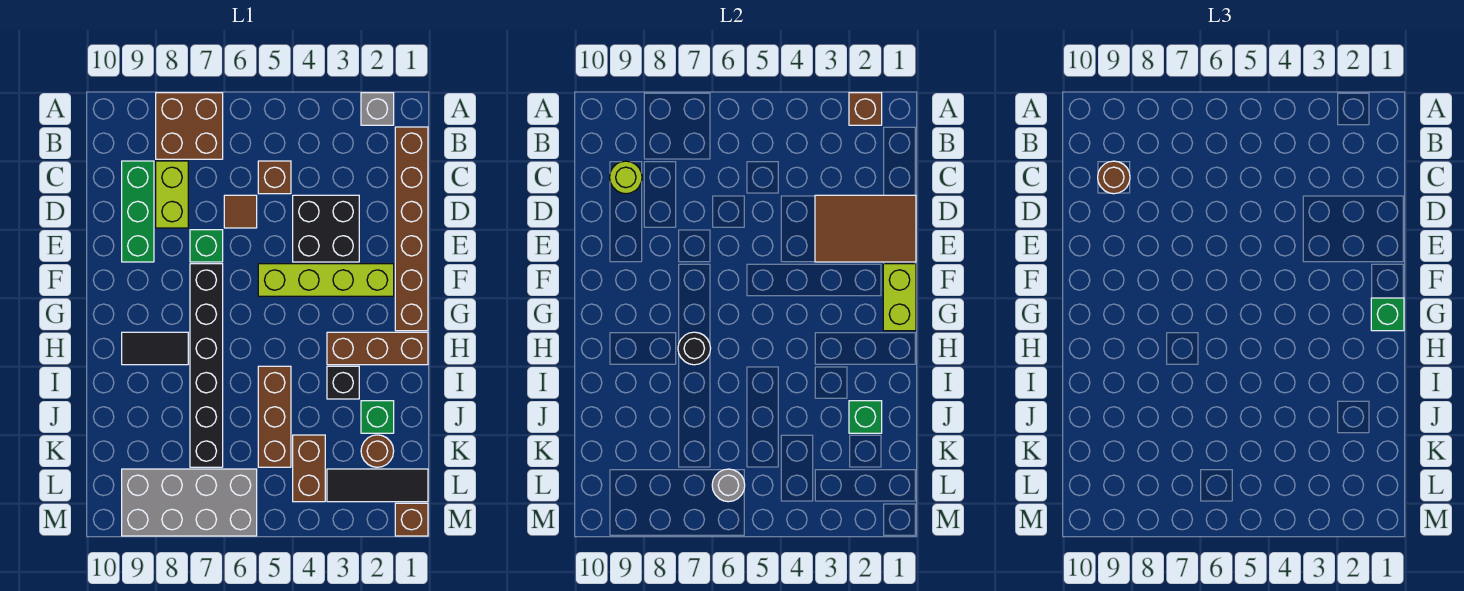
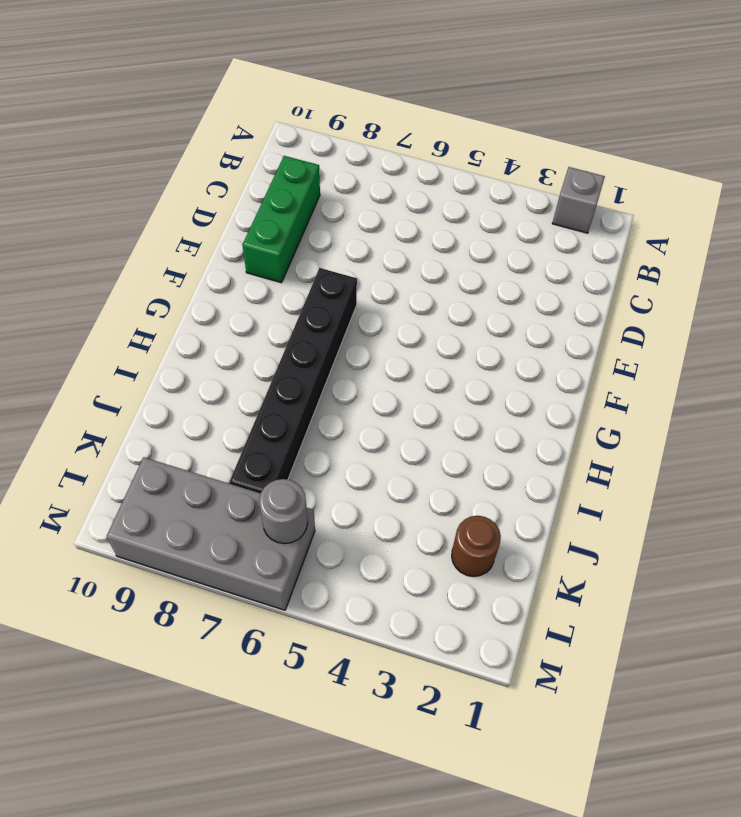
none -> brown 2x2 brick [156,93,223,159]
none -> brown 1x6 brick [395,127,428,331]
none -> brown 1x1 brick [258,161,291,194]
none -> lime 1x2 brick [156,161,188,228]

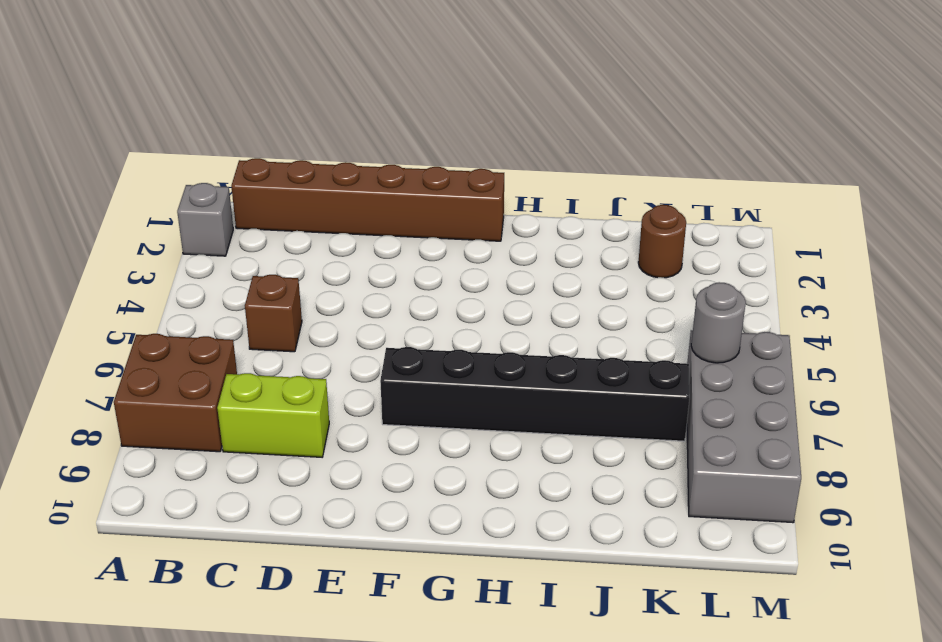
none -> green 1x3 brick [122,161,154,262]
none -> black 2x2 brick [293,195,359,262]
none -> brown 1x1 tile [224,195,257,228]
none -> green 1x1 brick [190,230,223,262]

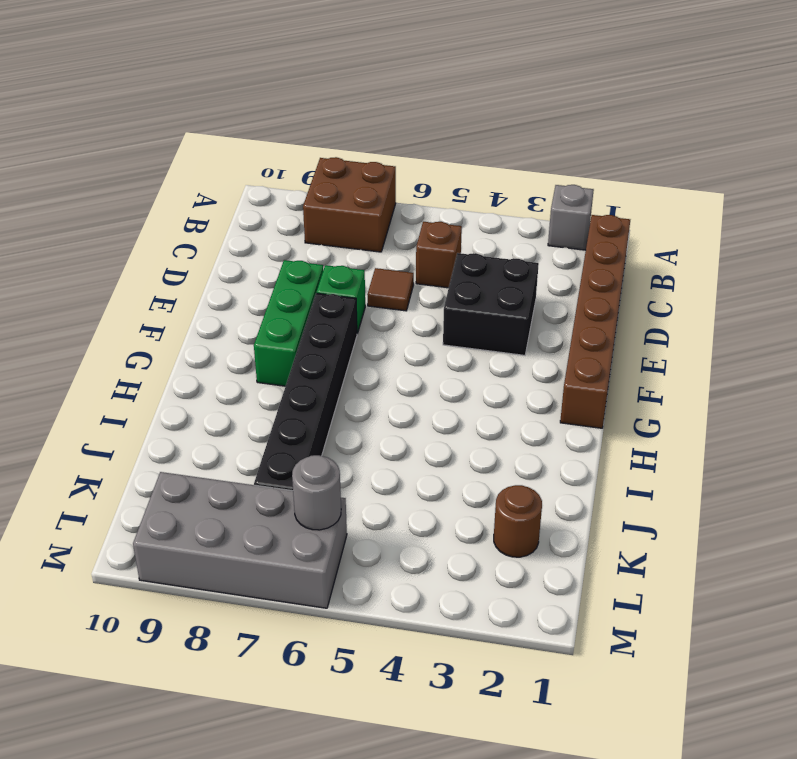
green 1x3 brick [254,260,323,386] -> green 1x3 brick moved to [122,161,154,262]
none -> lime 1x2 brick [156,161,188,228]
none -> lime 1x4 brick [258,264,394,296]
none -> brown 1x3 brick [327,332,428,365]
none -> black 1x2 tile [122,332,188,365]

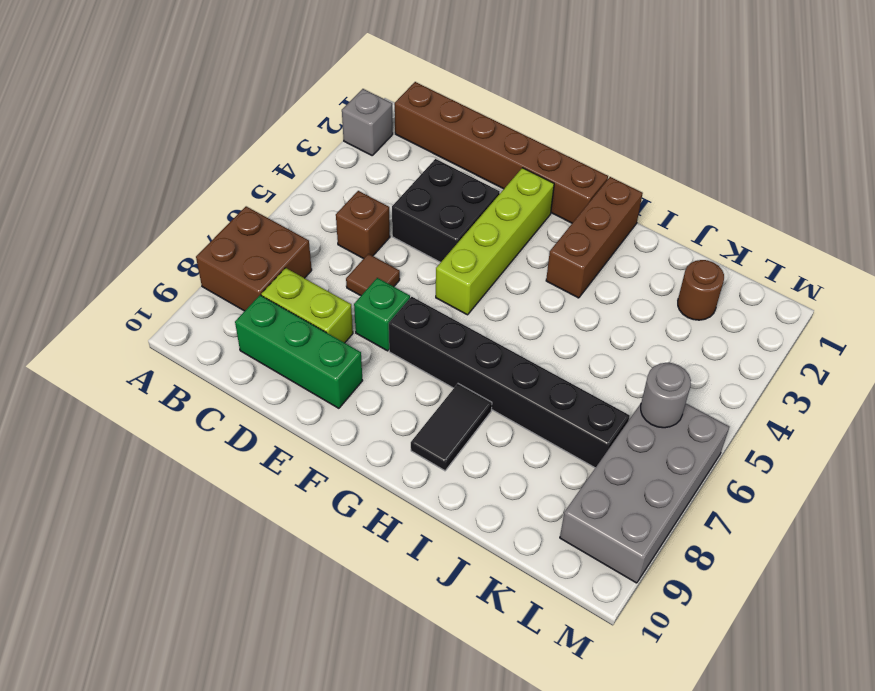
none -> black 1x1 brick [327,366,359,399]
none -> brown 1x3 brick [258,366,291,467]
none -> green 1x1 brick [361,401,394,433]
none -> brown 1x2 brick [293,435,325,502]

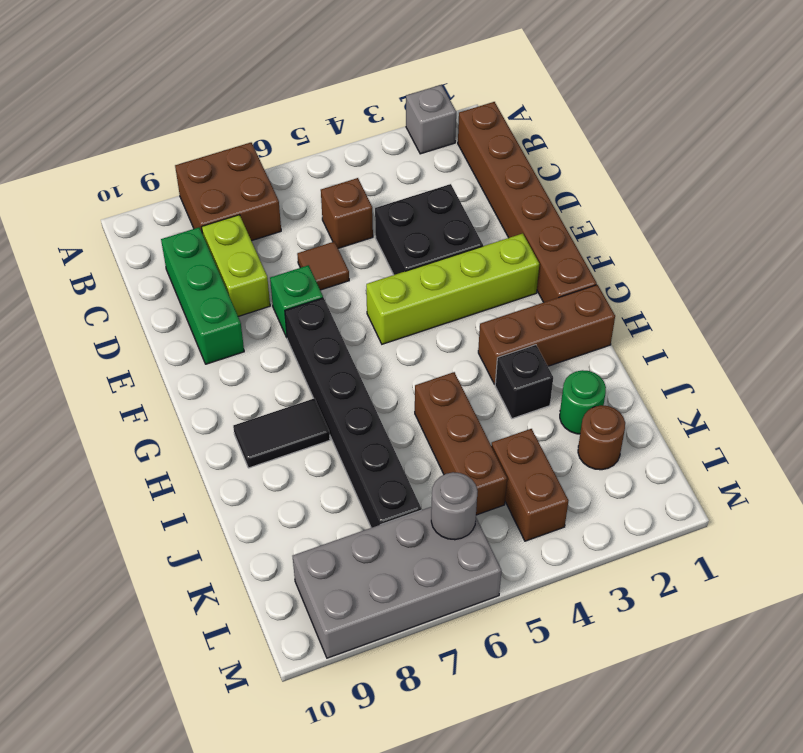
green 1x1 round brick [560,370,606,434] -> green 1x1 brick [361,401,394,433]
none -> black 1x3 tile [327,469,428,502]
none -> brown 1x1 brick [395,503,428,536]
none -> brown 1x1 brick [849,93,882,125]
none -> lime 1x1 round brick [610,161,642,194]

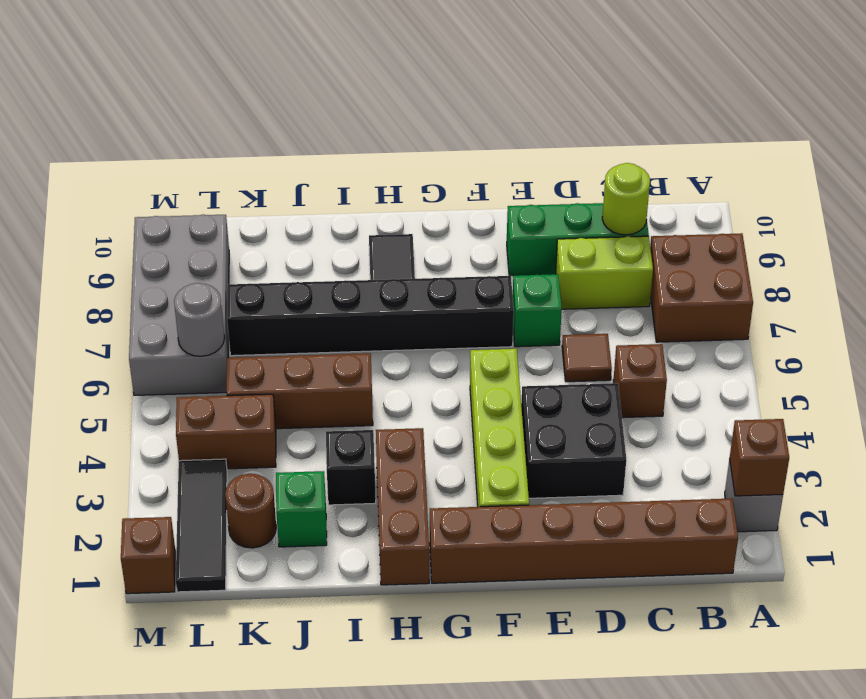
none -> brown 2x3 tile [815,195,916,262]
none -> lime 1x2 brick [883,264,916,331]
none -> black 1x1 round brick [678,332,711,365]
none -> green 1x1 brick [849,401,882,433]

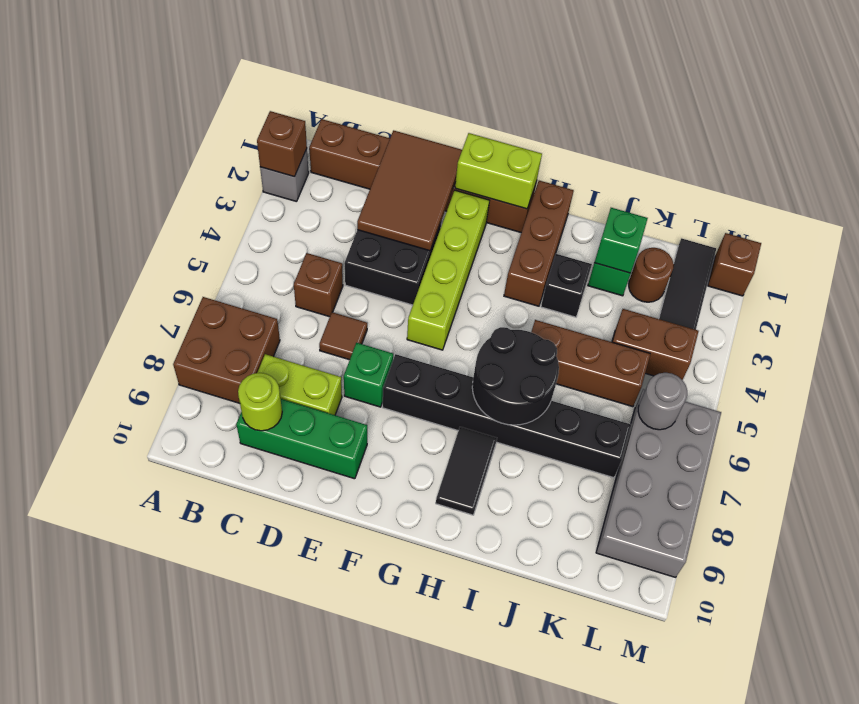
black 2x2 round brick [472,327,559,425] -> black 1x1 round brick [678,332,711,365]
none -> brown 1x1 round brick [1098,161,1130,194]
none -> green 1x1 brick [1371,298,1404,331]

